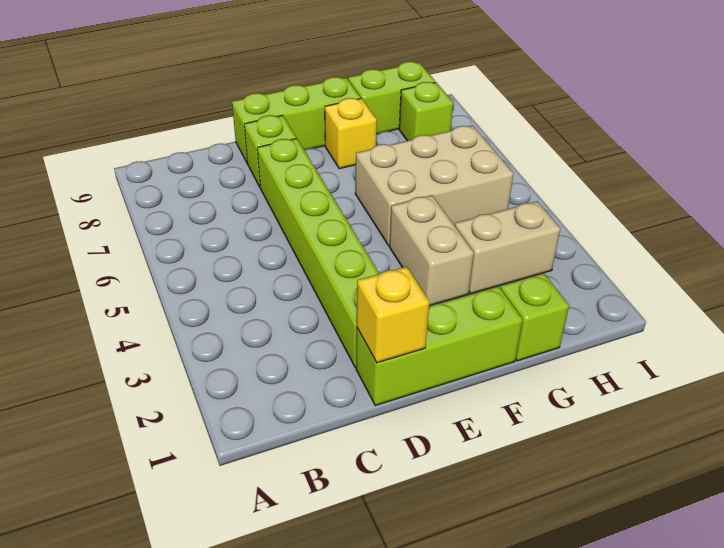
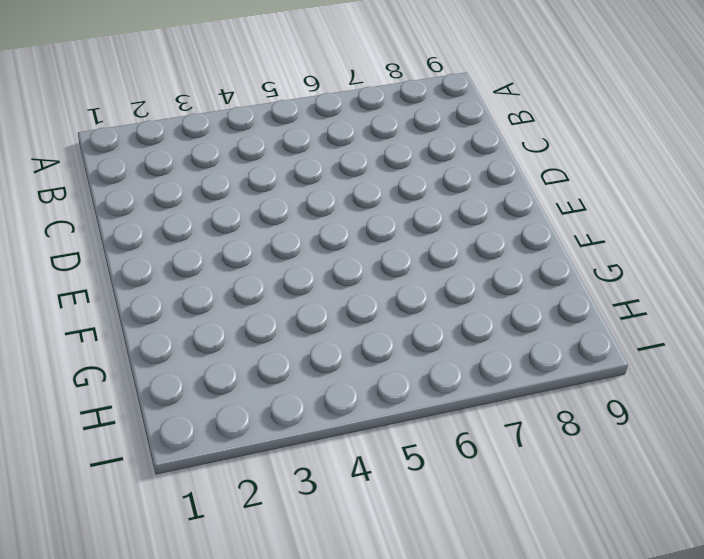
none -> lime 1x3 brick [356,286,523,405]
none -> lime 1x6 brick [257,138,380,368]
none -> lime 1x1 brick [244,115,296,187]

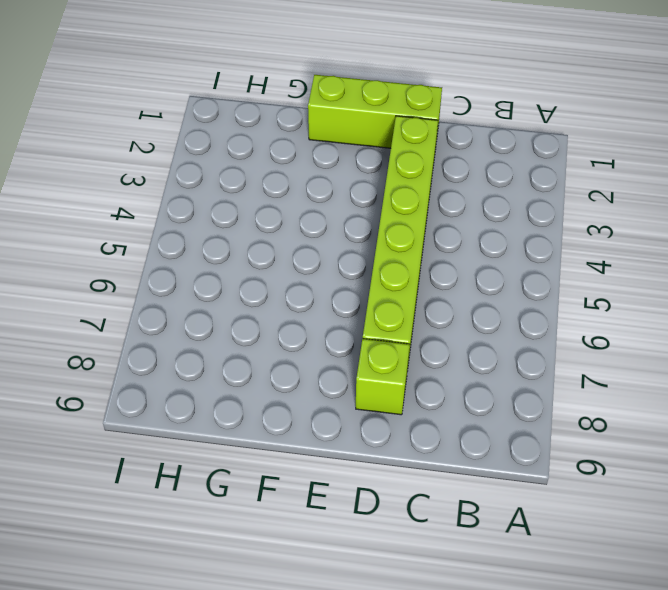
none -> lime 1x3 brick [232,77,361,163]
none -> tan 1x2 brick [390,195,474,306]
none -> tan 2x3 brick [355,126,513,246]

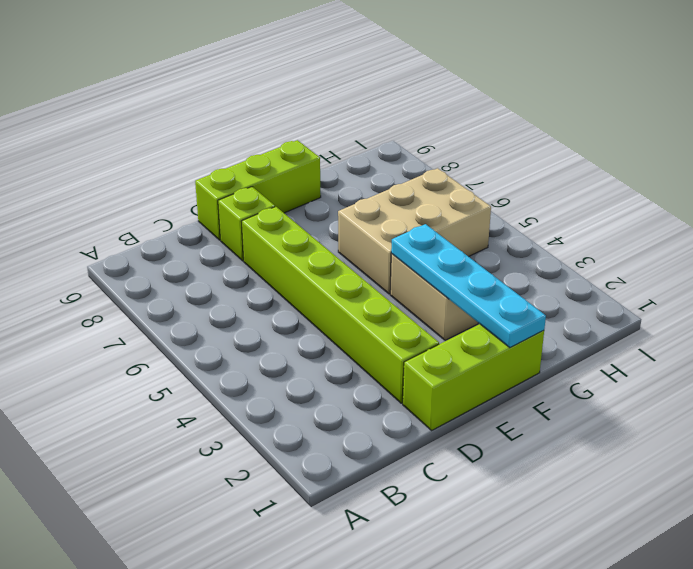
cyan 1x4 plate [391,224,546,348] -> none
none -> yellow 1x1 brick [325,98,377,169]
none -> lime 1x1 brick [500,273,569,361]
none -> tan 1x2 brick [455,201,560,294]

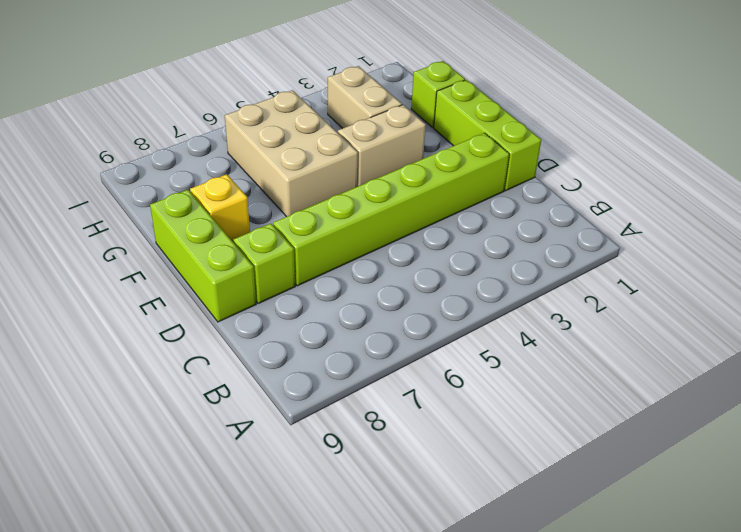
none -> lime 1x2 brick [348,62,435,134]
none -> lime 1x1 brick [399,82,453,141]
none -> yellow 1x1 brick [357,267,429,363]

